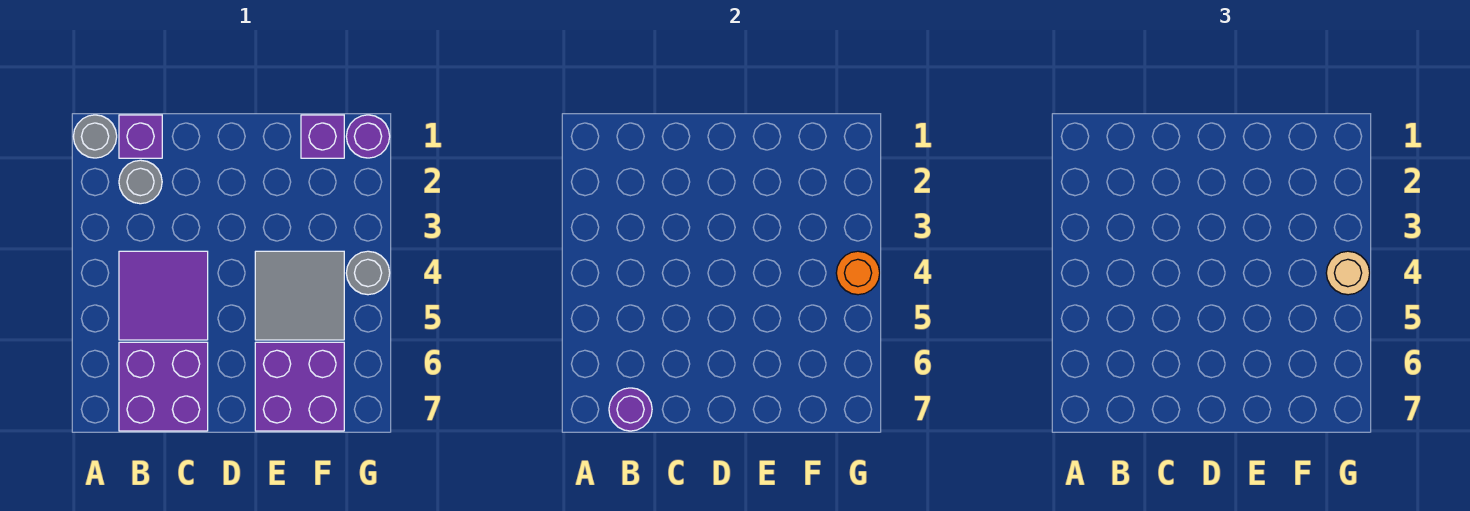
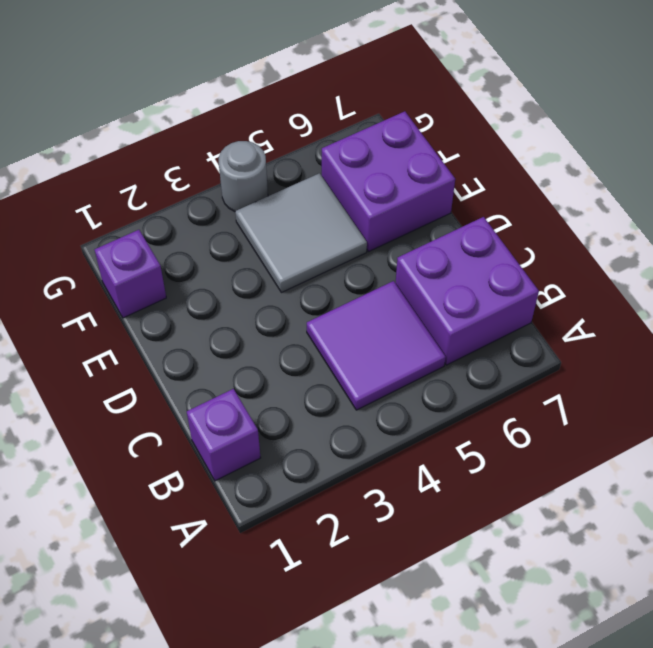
none -> grey 1x1 round brick [73,115,117,158]
none -> grey 1x1 round brick [119,160,162,204]
none -> purple 1x1 round brick [346,115,390,158]

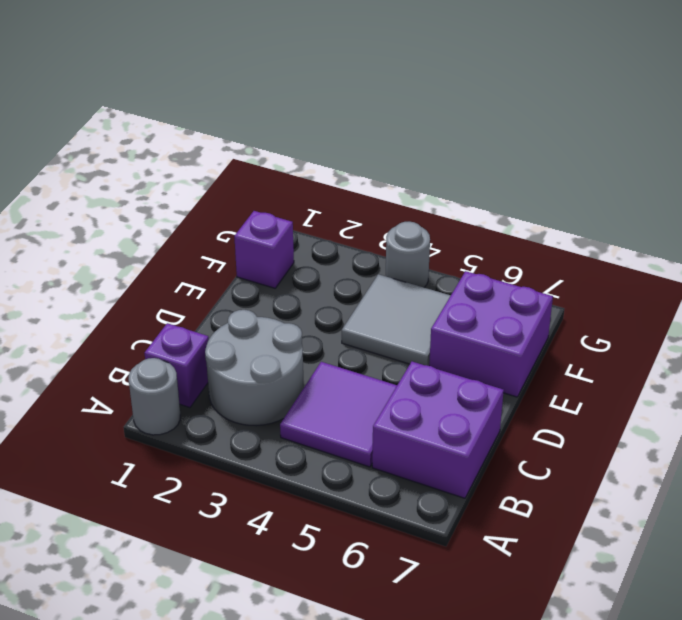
grey 2x2 round brick [205,310,304,426] -> grey 1x1 round brick [119,160,162,204]
none -> purple 1x1 round brick [346,115,390,158]
none -> purple 1x1 round brick [609,388,652,431]
none -> orange 1x1 round brick [836,251,880,295]

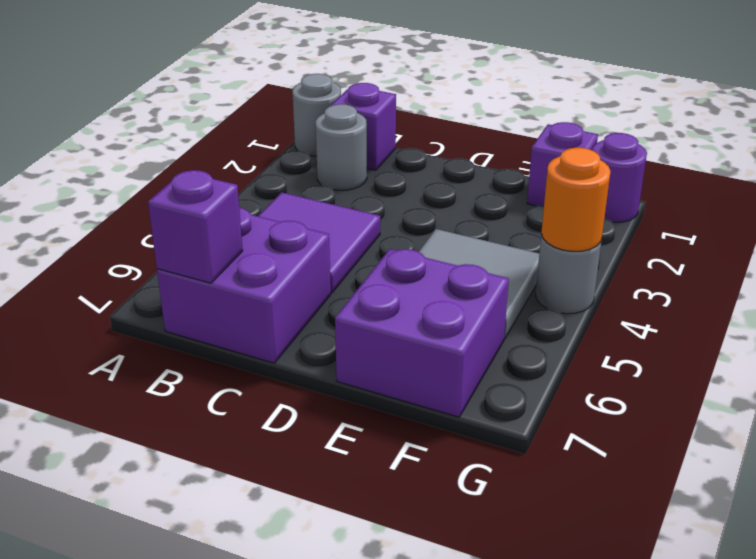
purple 1x1 brick [148,170,243,283] -> purple 1x1 round brick [609,388,652,431]
none -> tan 1x1 round brick [1326,251,1370,295]

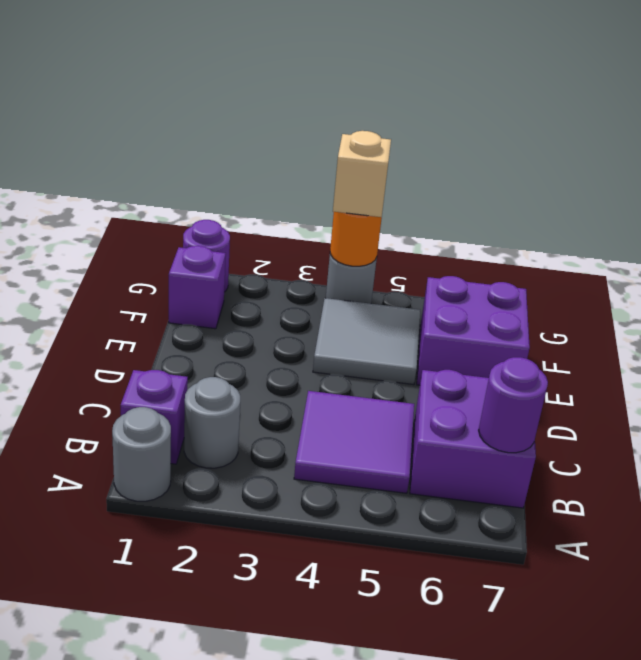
tan 1x1 brick [333,131,391,217] -> tan 1x1 round brick [1326,251,1370,295]

